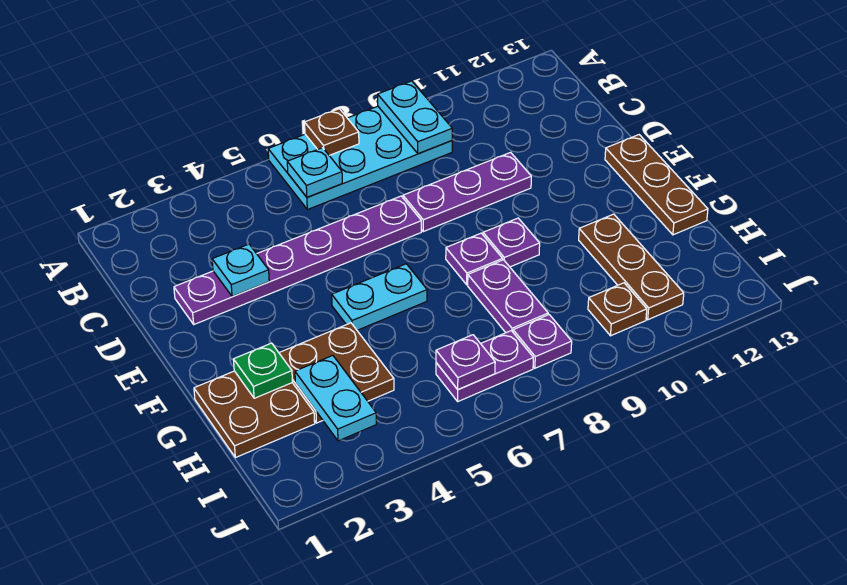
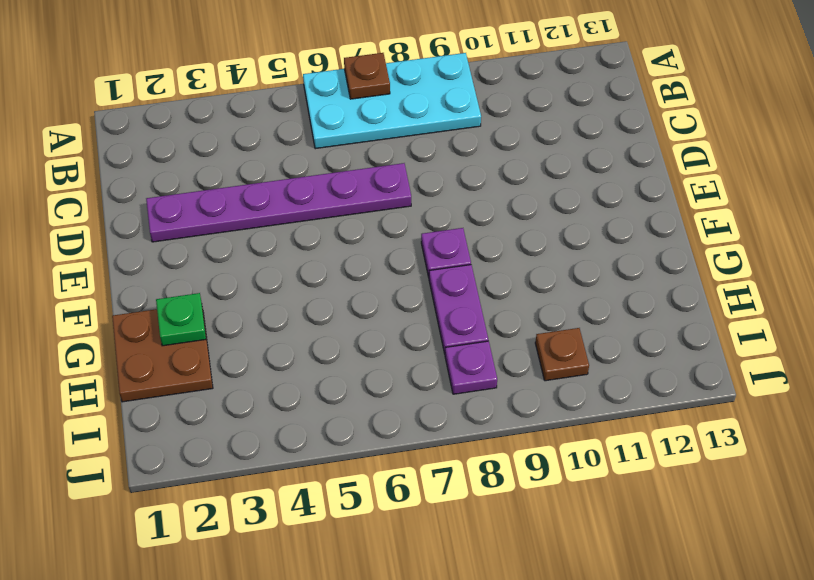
none -> purple 1x3 plate [403,152,531,232]
none -> brown 1x3 plate [605,135,708,235]
none -> cyan 1x2 plate [332,264,427,330]

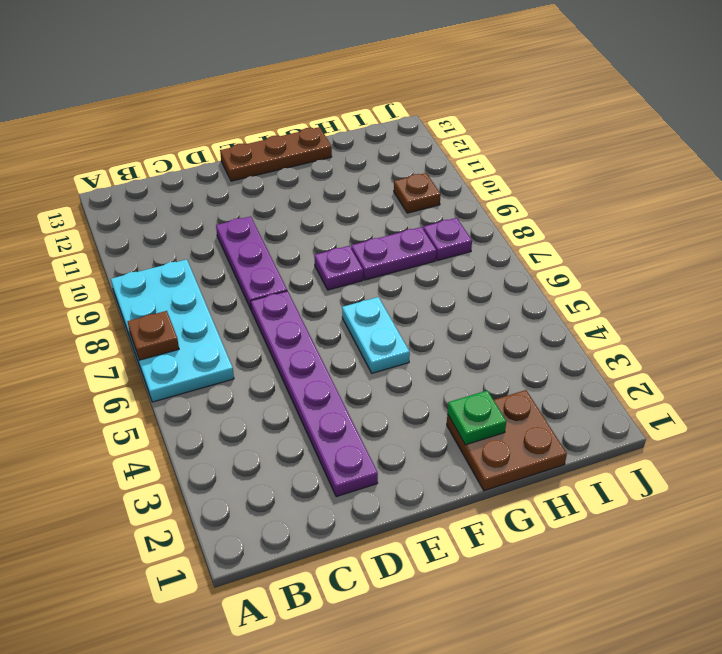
none -> purple 1x1 plate [483,218,540,267]
none -> brown 2x2 plate [279,323,394,423]
none -> brown 1x3 plate [579,214,684,320]

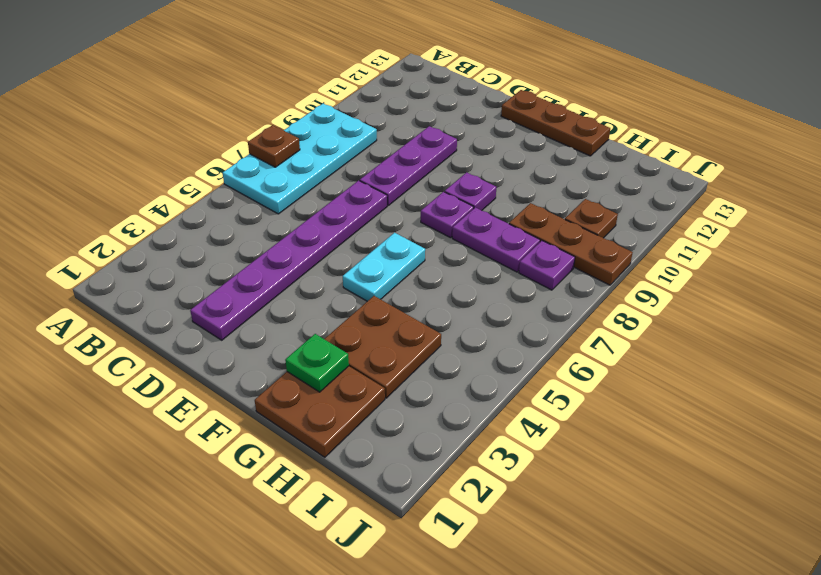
brown 1x3 plate [509,203,633,285] -> brown 1x3 plate moved to [579,214,684,320]
none -> purple 1x2 plate [436,331,533,401]
none -> cyan 1x2 plate [378,81,452,154]
none -> cyan 1x1 plate [287,148,342,197]

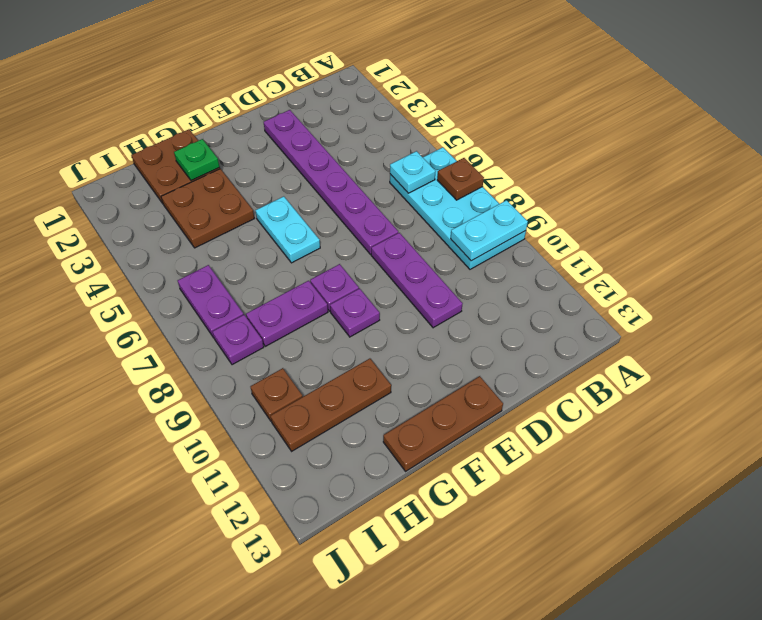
none -> cyan 1x1 plate [212,244,269,297]
none -> cyan 1x2 plate [295,356,376,441]
none -> purple 1x1 plate [436,335,495,390]

